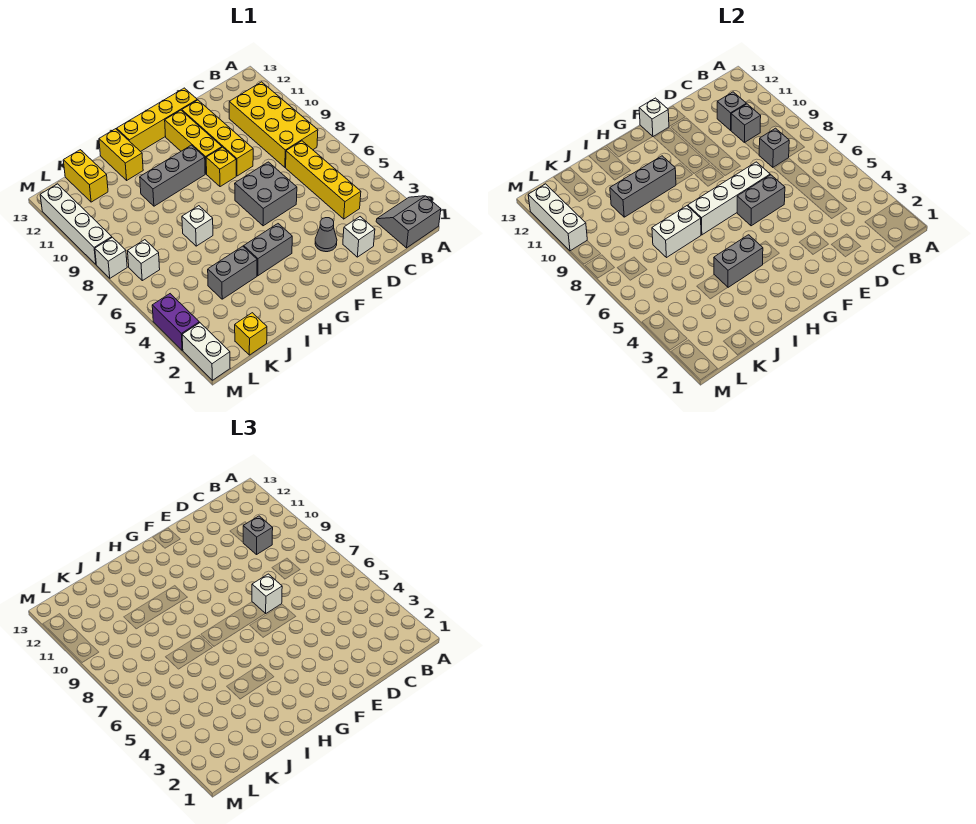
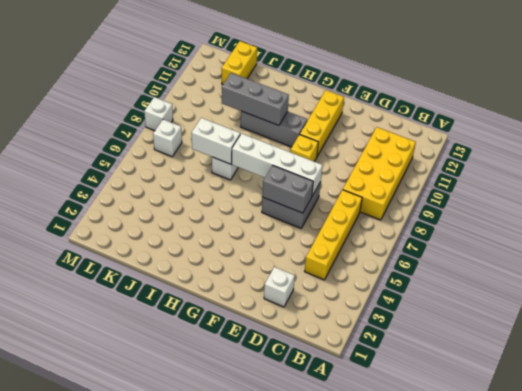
none -> grey 2x2 slope [376,196,441,248]
none -> grey 1x1 cone [315,218,337,252]
none -> yellow 1x4 brick [182,100,253,176]
none -> yellow 1x4 brick [117,88,197,152]

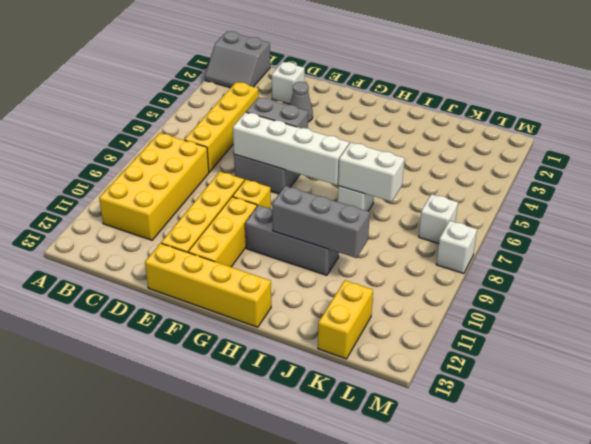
none -> grey 1x2 brick [244,224,292,276]
none -> grey 1x2 brick [208,246,257,299]
none -> yellow 1x2 brick [99,129,143,180]
none -> yellow 1x1 brick [235,313,267,355]

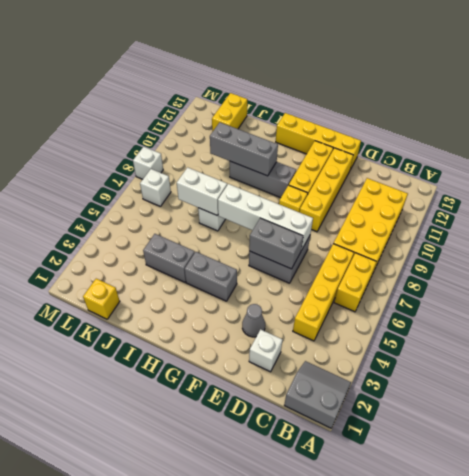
yellow 1x2 brick [334,253,377,312] -> yellow 1x2 brick moved to [99,129,143,180]
none -> white 1x2 brick [182,323,230,380]
none -> purple 1x2 brick [152,294,199,350]
none -> white 1x4 brick [40,184,112,264]
none -> grey 1x1 brick [759,128,789,167]

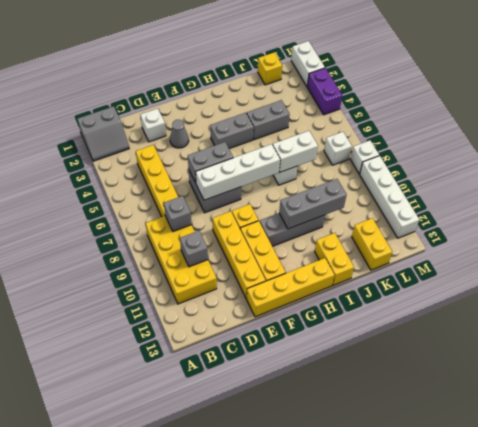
none -> grey 1x1 brick [717,92,746,130]
none -> white 1x1 brick [639,98,669,137]
none -> grey 1x2 brick [714,235,763,287]
none -> white 1x3 brick [528,184,587,251]

